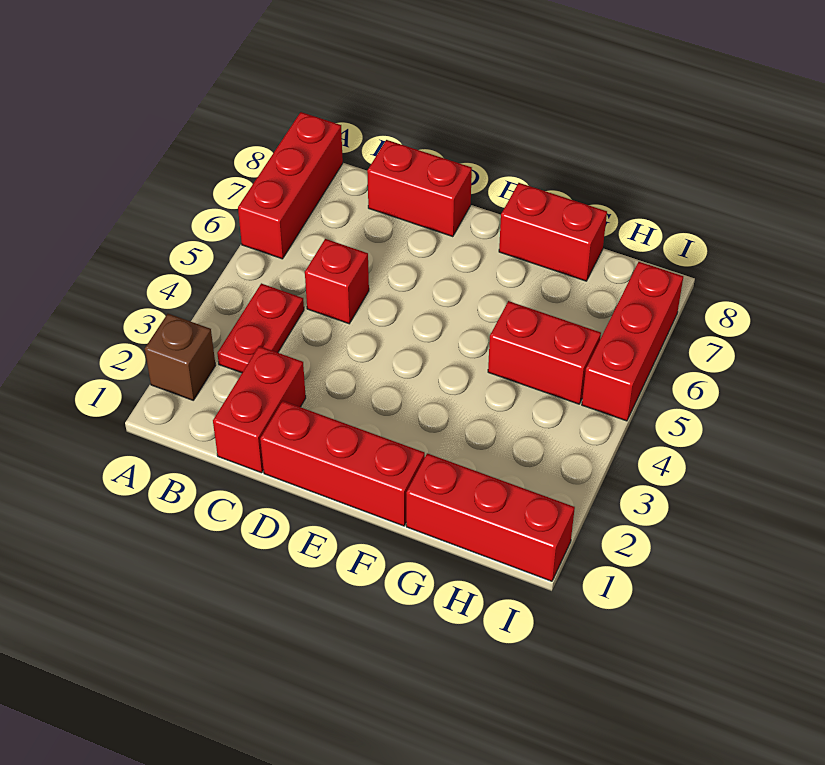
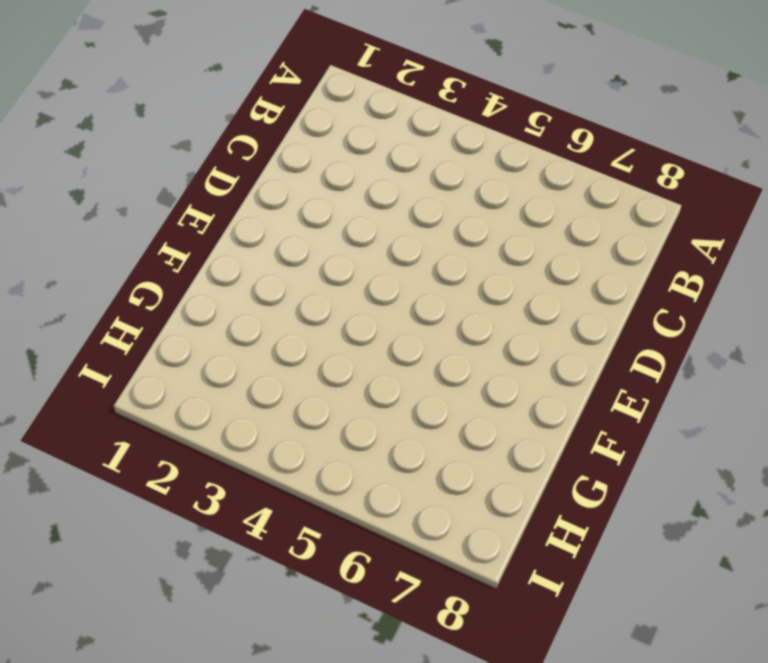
none -> brown 1x1 brick [145,314,216,400]
none -> red 1x3 brick [238,112,343,259]

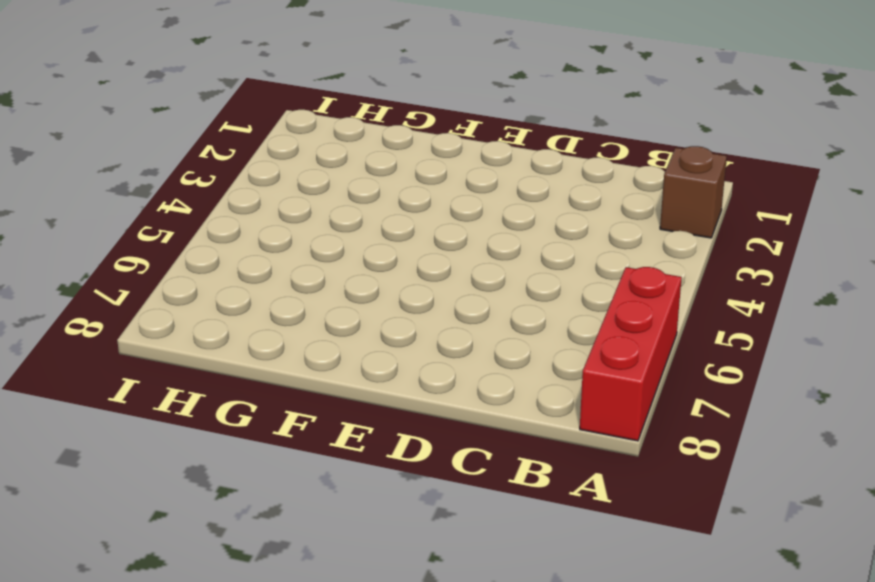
none -> red 1x2 plate [217,283,304,373]
none -> red 1x2 brick [213,346,306,473]

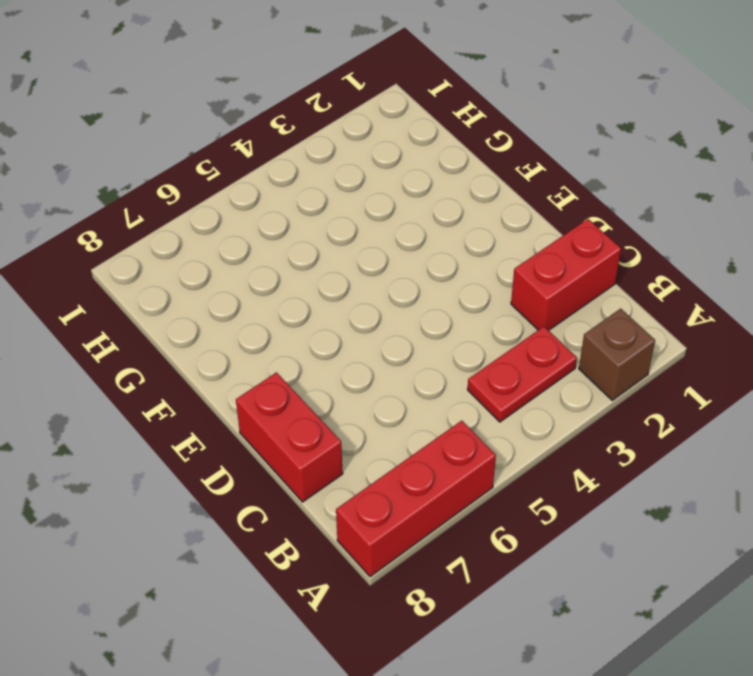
none -> red 1x1 brick [305,239,369,324]
none -> red 1x3 brick [260,401,425,526]

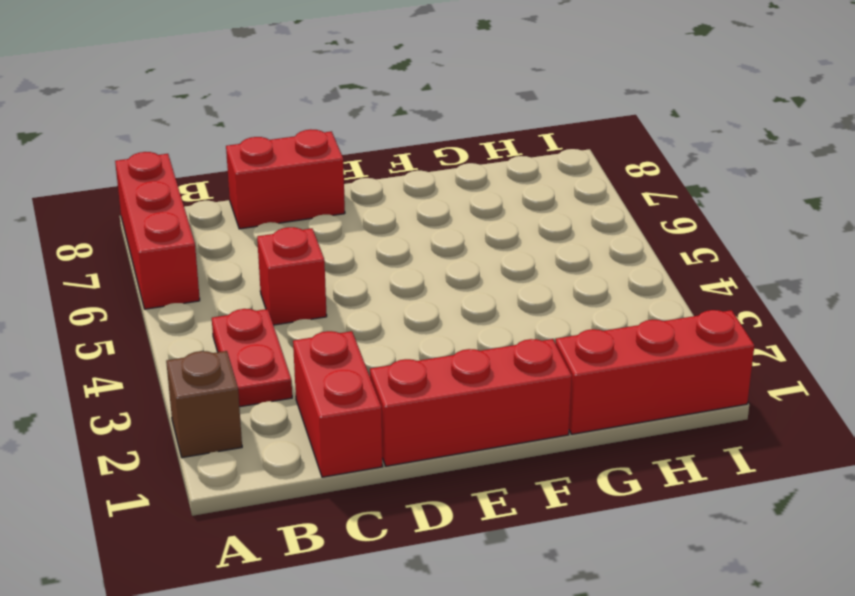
none -> red 1x2 brick [499,183,607,281]
none -> red 1x2 brick [488,301,601,404]

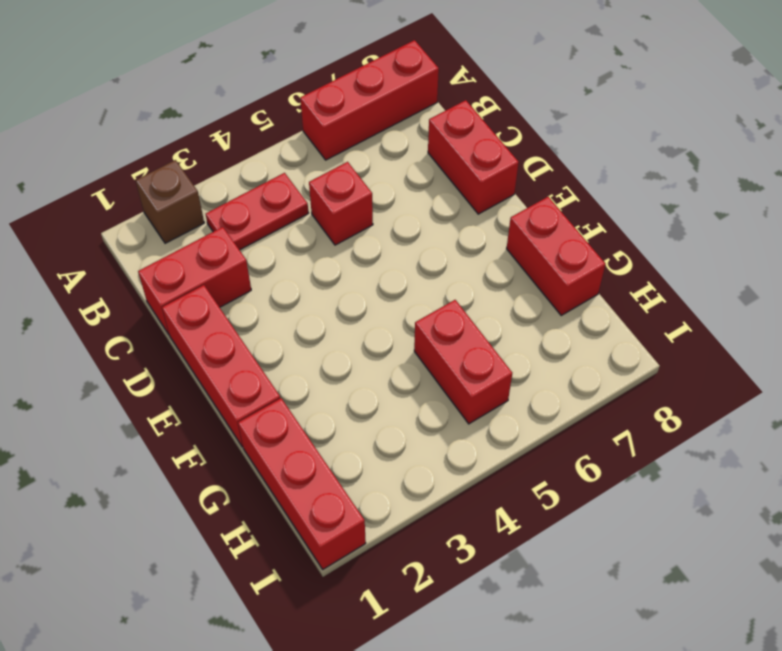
none -> red 1x3 brick [582,262,683,421]

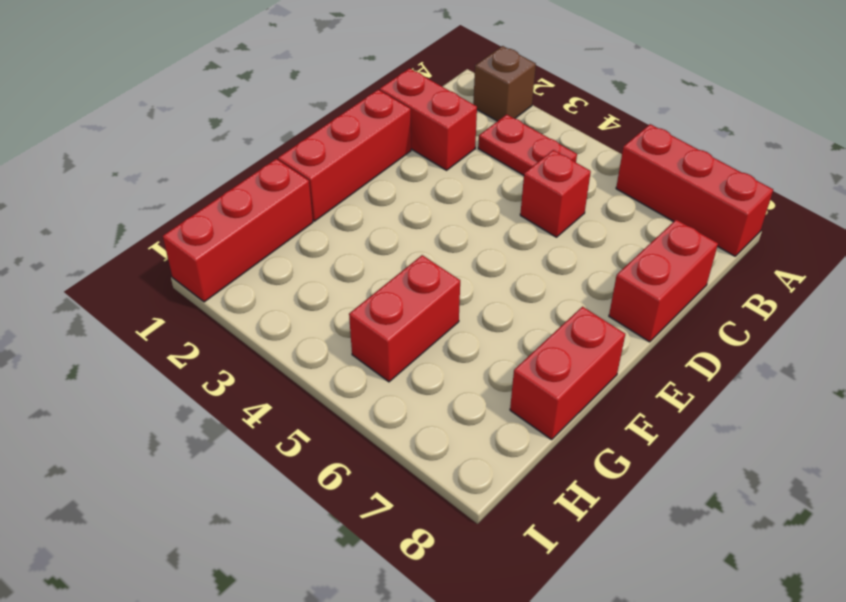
none -> red 1x3 brick [582,262,683,421]

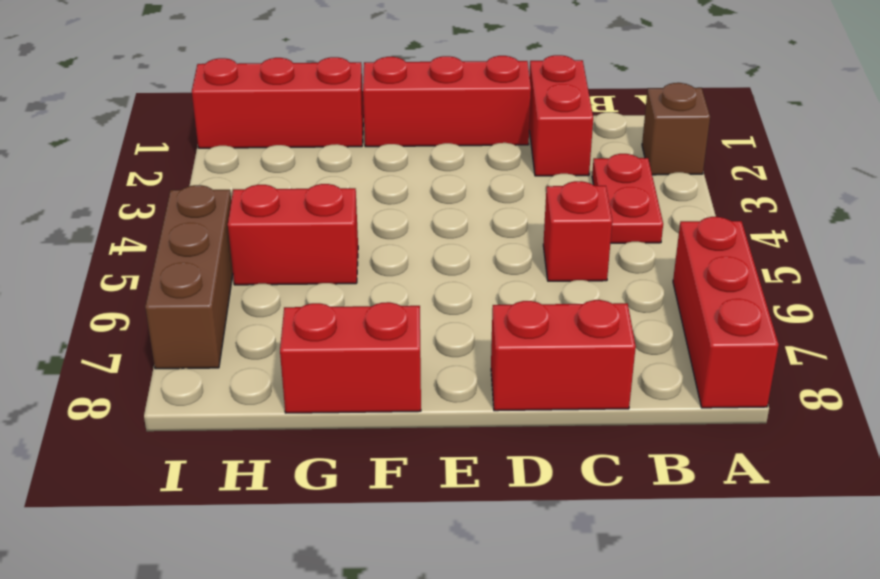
brown 1x3 brick [145,185,233,369] -> red 1x3 brick [582,262,683,421]

